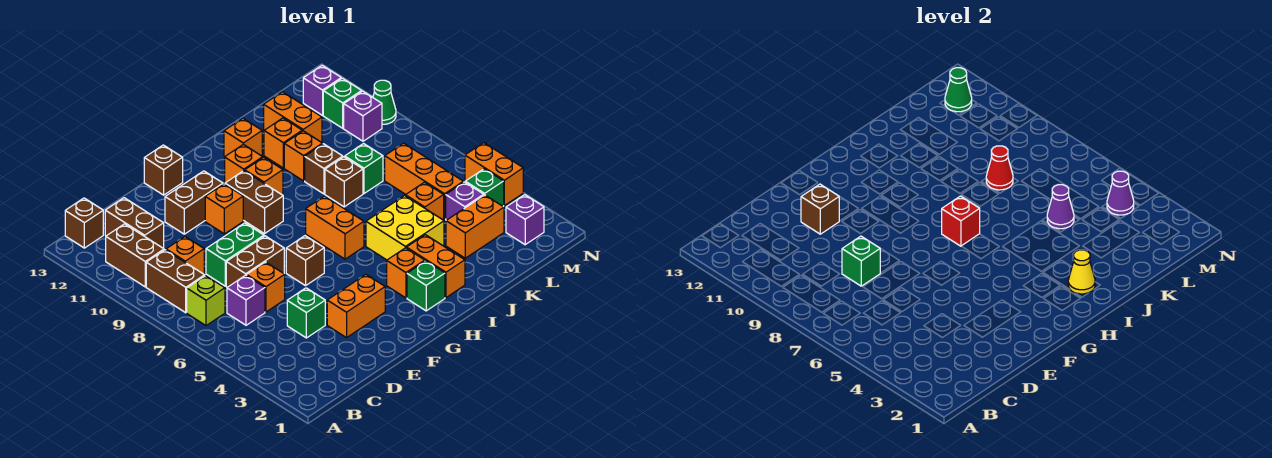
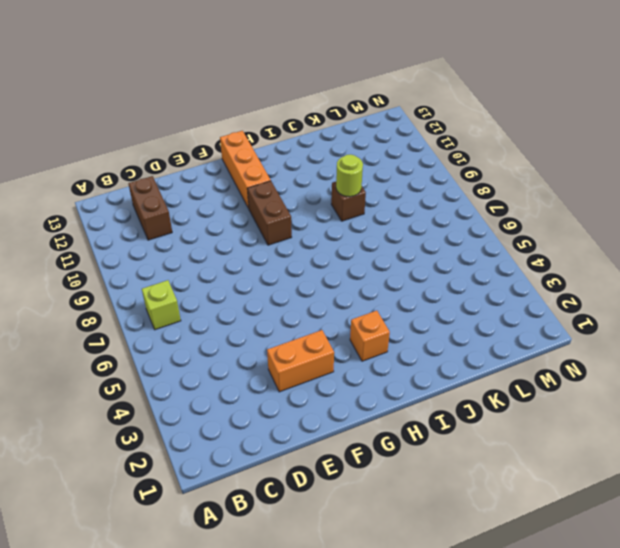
orange 1x3 brick [220,131,271,208] -> orange 1x3 brick moved to [385,143,463,219]
lime 1x1 round brick [336,154,363,197] -> none
none -> brown 1x2 brick [146,250,205,313]
none -> brown 1x2 brick [106,224,164,287]
none -> brown 1x1 brick [65,198,103,248]
none -> purple 1x1 brick [227,275,265,325]

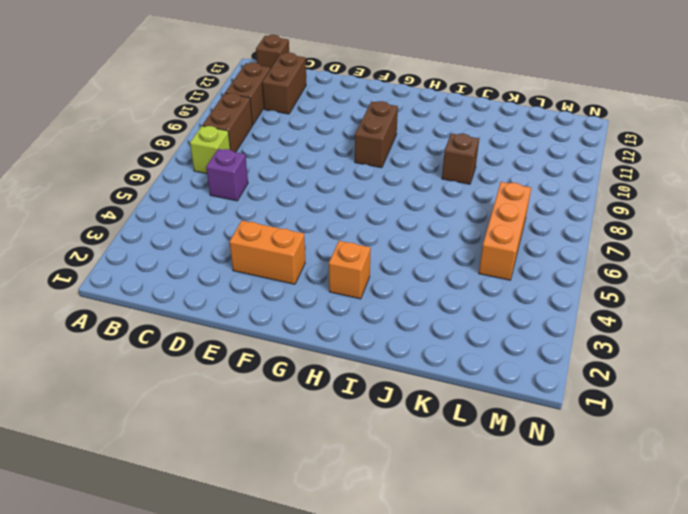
none -> orange 1x1 brick [166,237,204,274]
none -> green 1x1 brick [287,288,325,338]
none -> orange 1x1 brick [247,262,285,312]
none -> brown 1x2 brick [226,236,284,287]

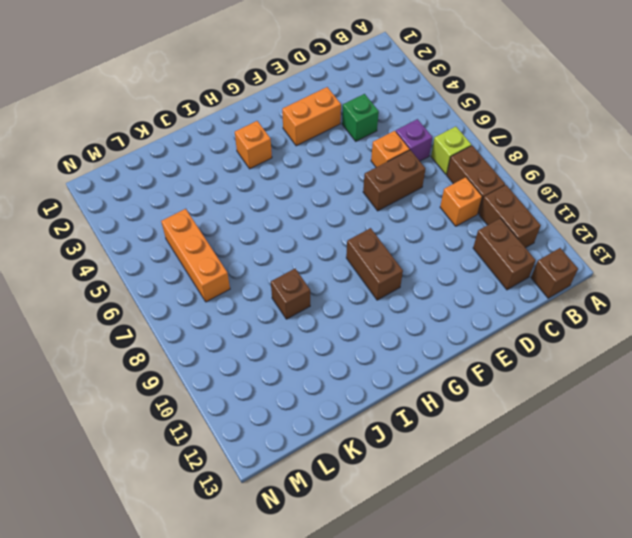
none -> green 1x2 brick [206,223,264,286]
none -> brown 1x2 brick [165,171,223,234]
none -> brown 1x1 brick [286,236,324,286]
none -> orange 1x1 brick [205,184,243,234]

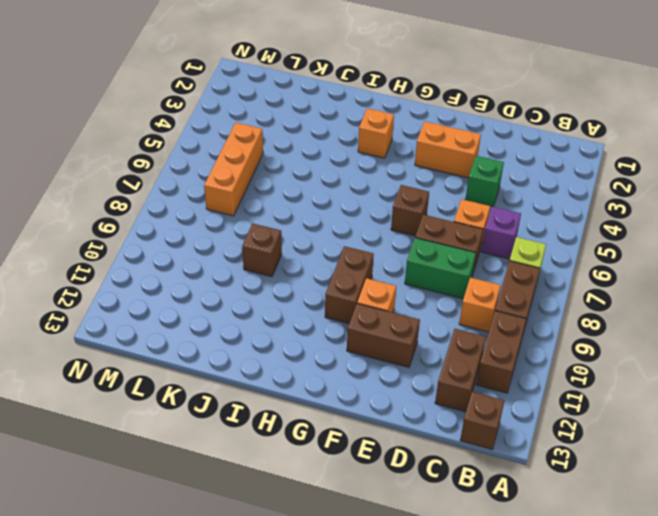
none -> brown 1x1 brick [144,145,183,195]
none -> green 1x1 brick [407,261,445,311]
none -> orange 1x2 brick [306,196,364,259]
none -> orange 1x1 brick [245,157,283,195]

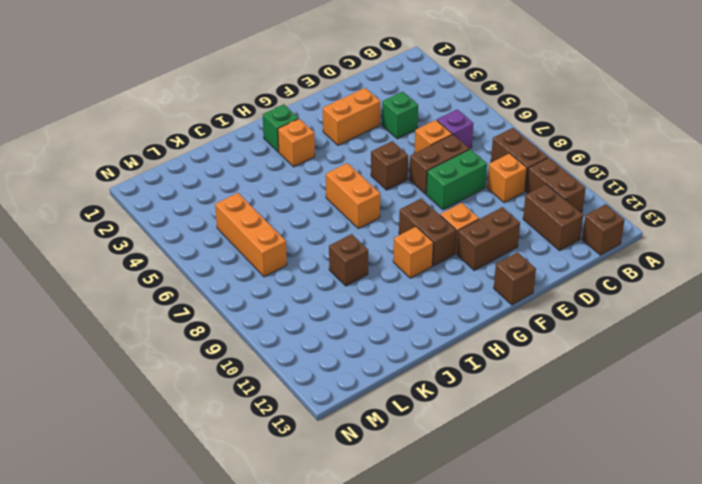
none -> lime 1x1 brick [187,276,225,326]
none -> orange 1x1 brick [225,144,263,183]
none -> orange 1x2 brick [406,235,465,298]
none -> yellow 2x2 brick [366,196,444,260]

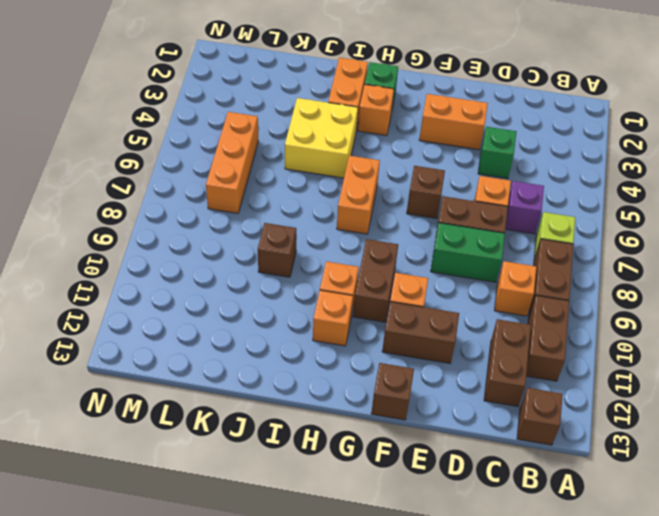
none -> orange 1x1 brick [224,118,262,157]
none -> brown 1x1 brick [325,157,363,207]
none -> orange 1x1 brick [284,131,323,181]
none -> orange 1x1 brick [264,118,302,168]

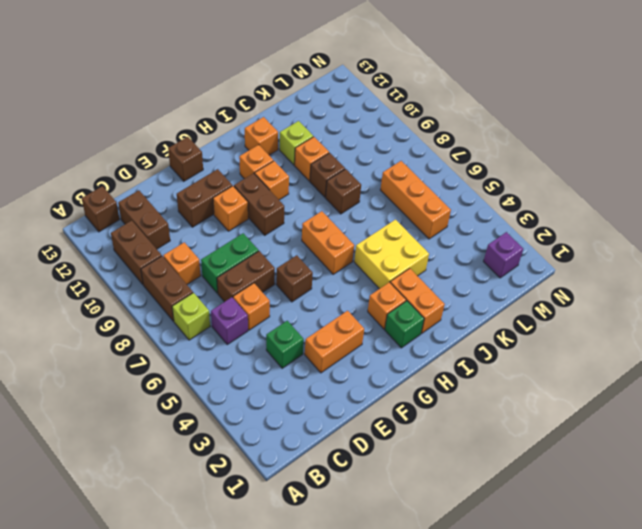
lime 1x1 brick [280,121,313,165] -> orange 1x1 brick [264,118,302,168]
none -> orange 1x2 brick [446,195,504,258]
none -> orange 1x1 brick [405,182,444,220]
none -> green 1x1 brick [345,144,383,193]
none -> orange 1x2 brick [264,92,322,142]

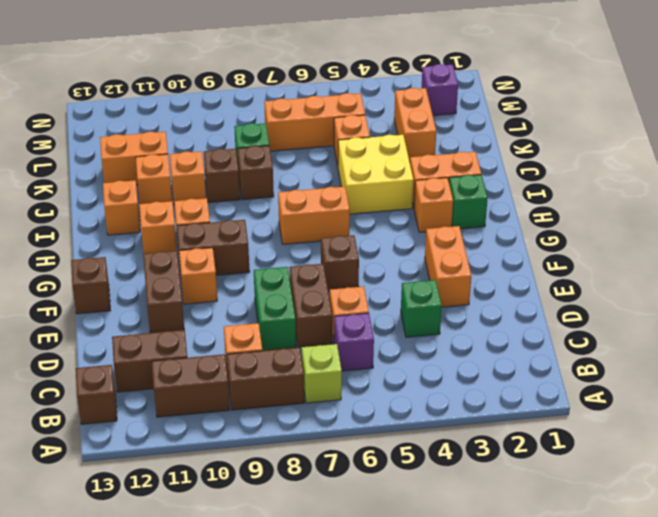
none -> purple 1x1 brick [446,182,484,220]
none -> green 1x1 brick [465,169,504,206]
none -> purple 1x1 brick [344,91,382,141]
none -> green 1x1 brick [323,78,362,128]

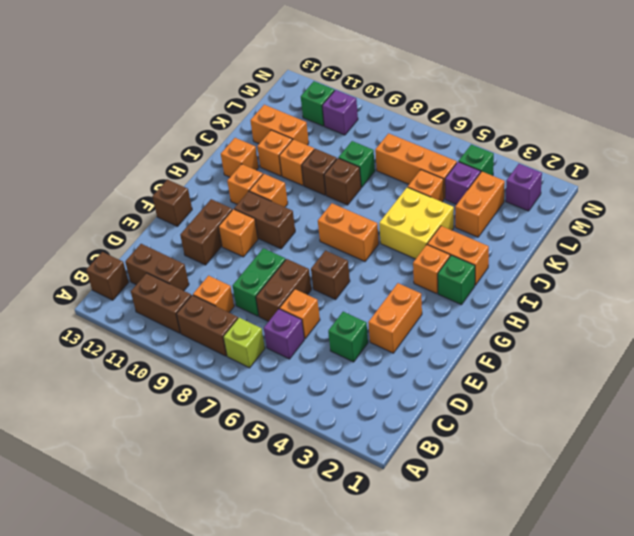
none -> purple 1x1 brick [303,66,341,115]
none -> orange 1x2 brick [465,143,523,206]
none -> green 1x1 cone [373,80,396,124]
none -> green 1x1 brick [842,236,880,286]

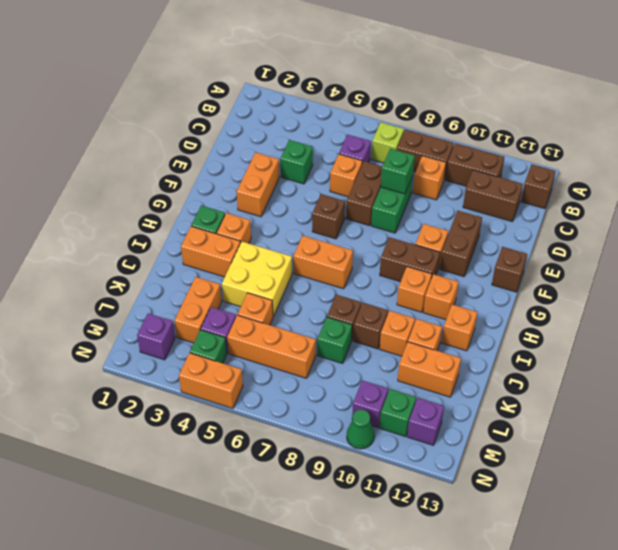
none -> brown 1x1 brick [801,184,839,234]
none -> red 1x1 brick [942,196,980,246]
none -> yellow 1x1 cone [1068,250,1095,294]
none -> purple 1x1 cone [1047,185,1074,229]

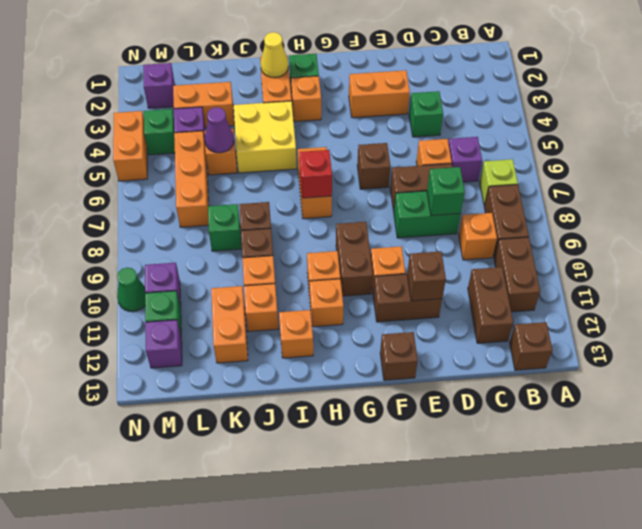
none -> red 1x1 cone [986,146,1013,190]
none -> purple 1x1 cone [1107,171,1134,215]
none -> green 1x1 cone [945,68,972,112]

